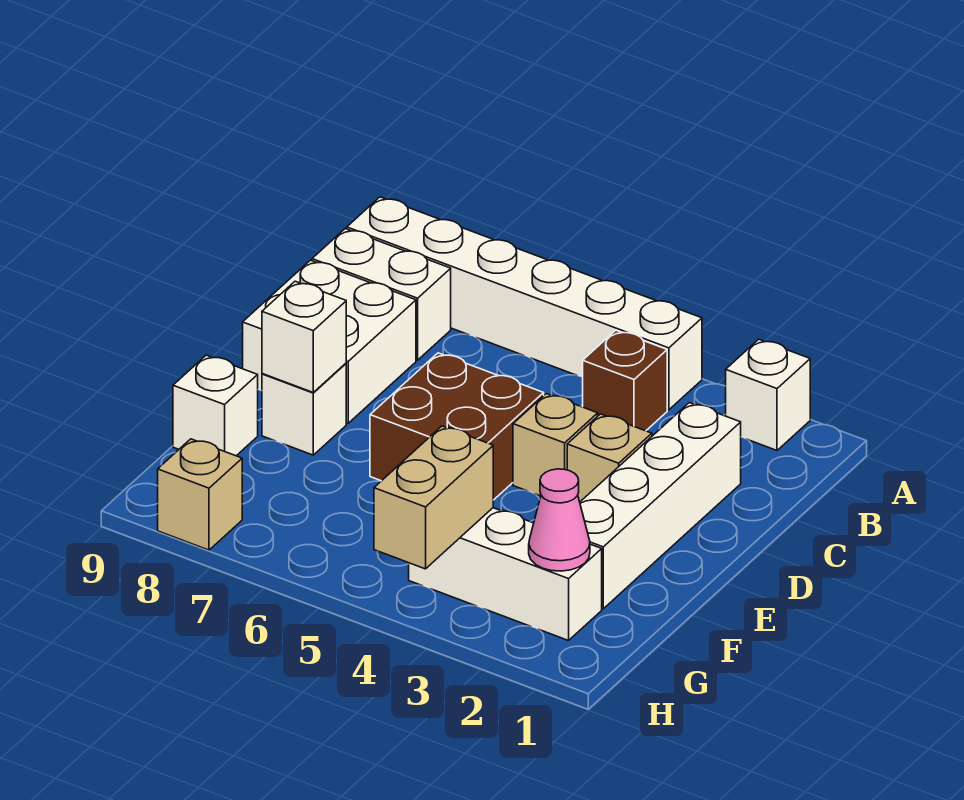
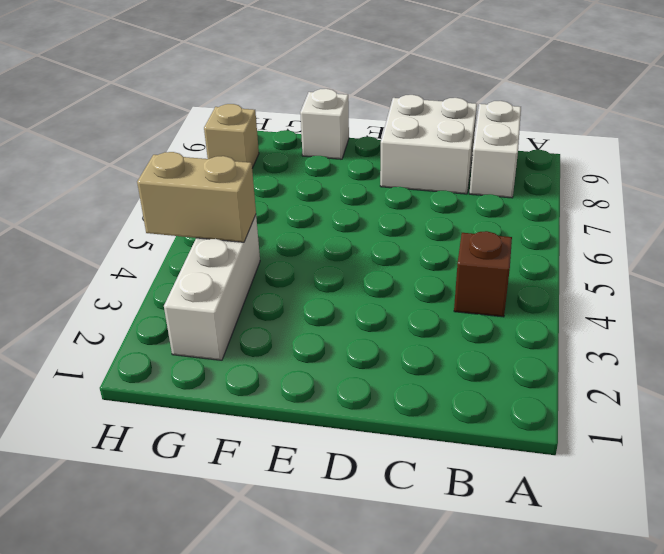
none -> white 1x1 brick [726,339,810,450]
none -> white 1x6 brick [347,197,702,410]
none -> white 1x4 brick [580,403,741,609]

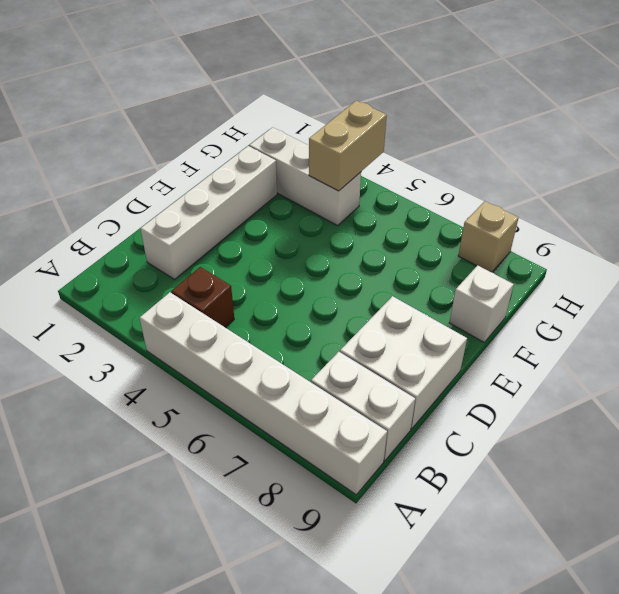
none -> white 1x1 brick [726,339,810,450]
none -> tan 1x1 brick [567,414,652,502]
none -> tan 1x1 brick [513,394,598,496]

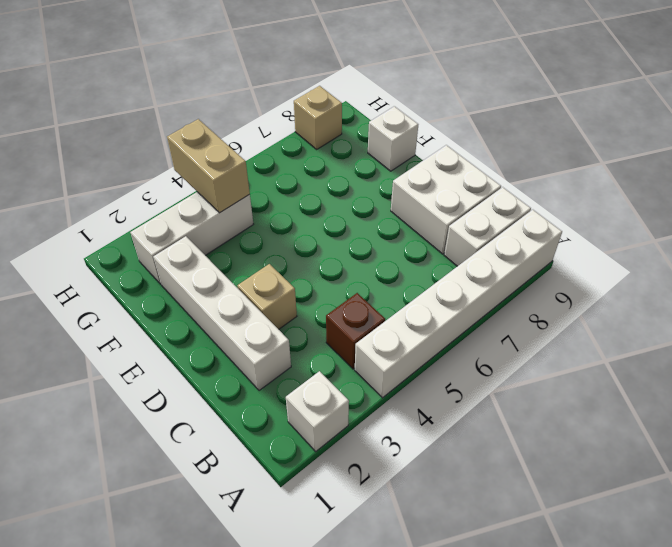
none -> tan 1x1 brick [513,394,598,496]
none -> brown 2x2 brick [370,353,544,500]
none -> white 1x1 brick [262,363,346,455]

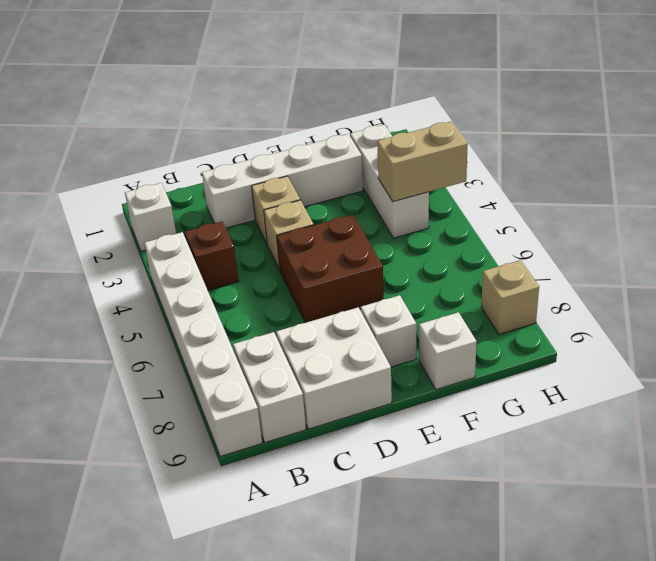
none -> white 1x1 brick [262,281,346,392]
none -> pink 1x1 cone [529,469,590,571]

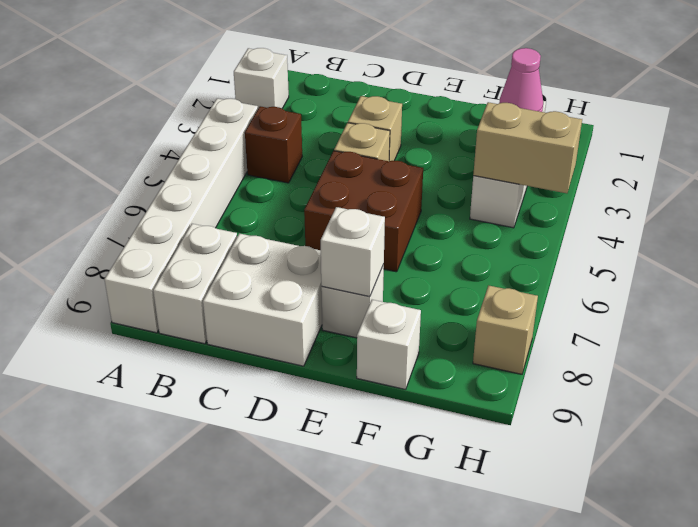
none -> white 1x4 brick [580,403,741,609]

